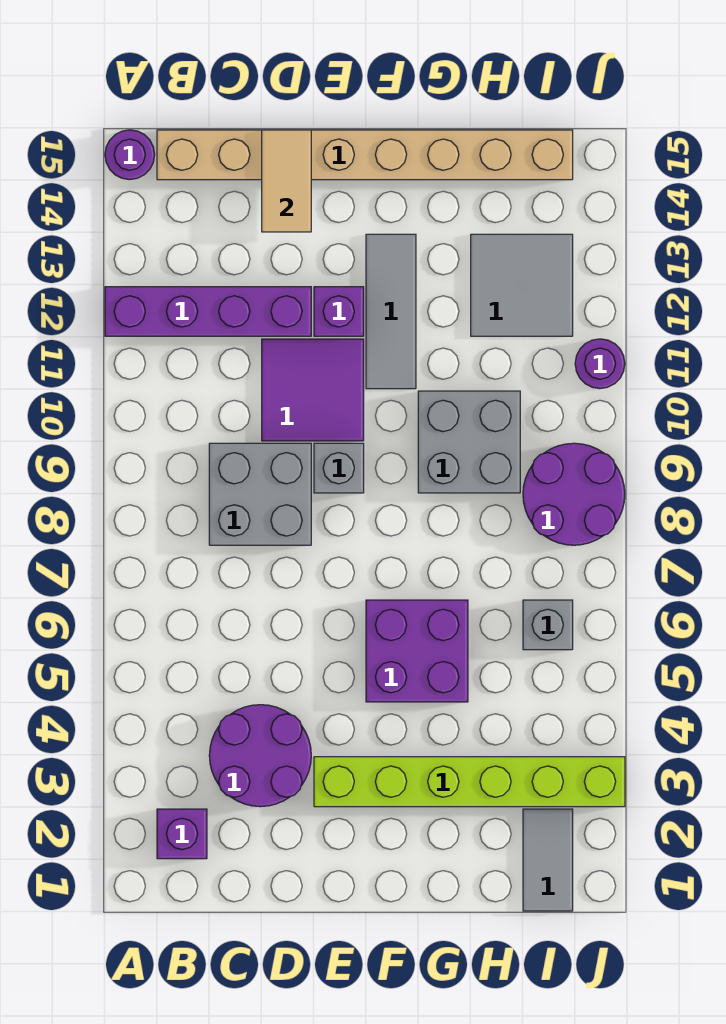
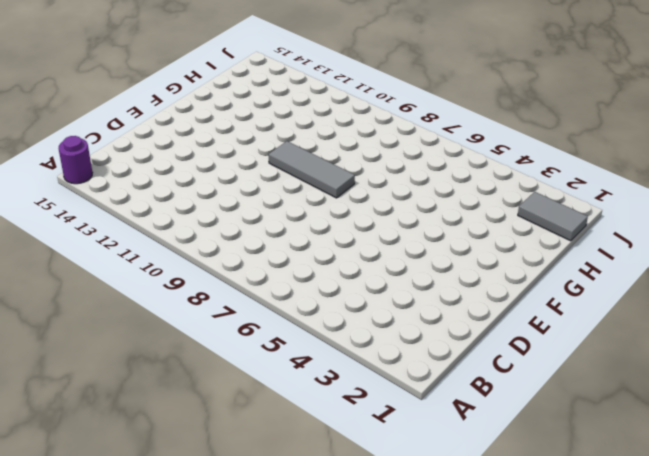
grey 1x3 tile [269,141,355,198] -> grey 1x3 tile moved to [366,234,416,389]
none -> purple 1x4 brick [105,287,311,336]
none -> purple 1x1 brick [157,809,207,859]
none -> tan 1x8 brick [157,130,573,180]

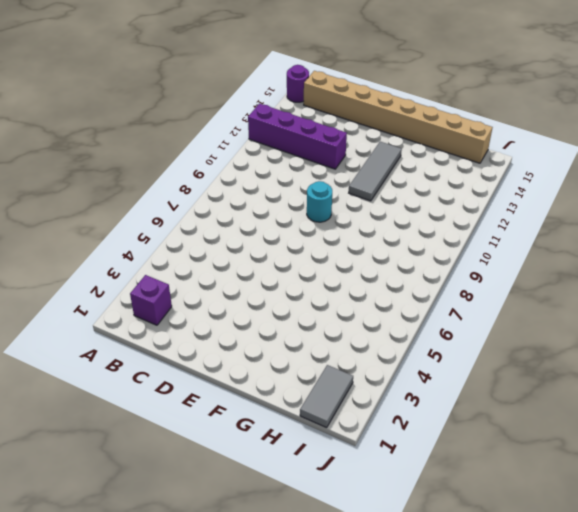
cyan 1x1 round brick [307,181,332,222] -> grey 1x1 brick [314,443,364,493]
none -> purple 2x2 round brick [209,705,311,807]
none -> grey 2x2 brick [209,443,311,545]
none -> purple 2x2 tile [262,339,364,441]

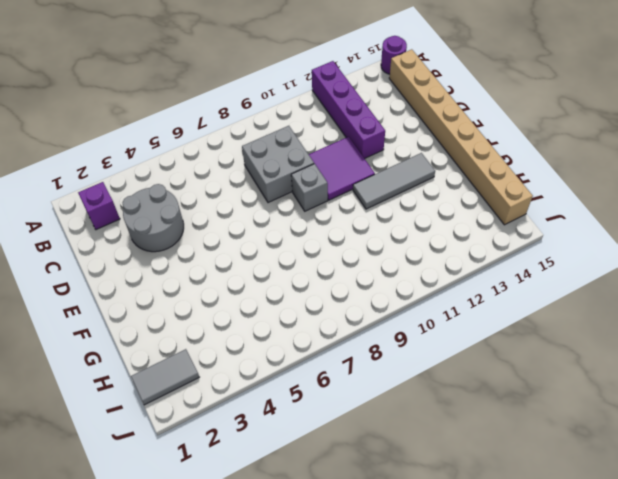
grey 2x2 round brick [123,184,184,252] -> purple 2x2 round brick [209,705,311,807]
none -> lime 1x6 brick [314,757,625,807]
none -> purple 1x1 brick [314,287,364,336]
none -> purple 2x2 brick [366,600,468,702]

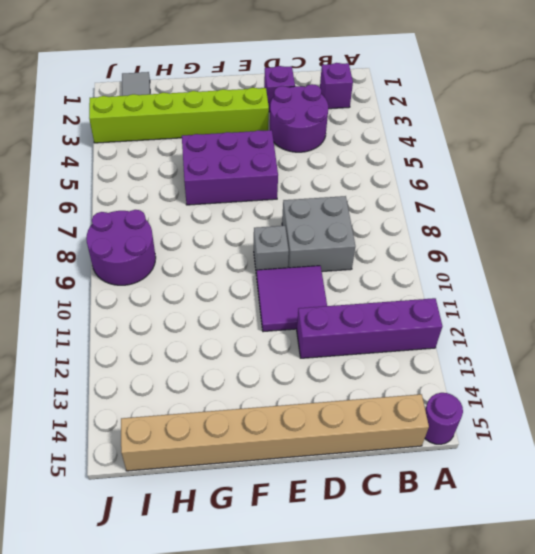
purple 1x1 brick [264,66,295,112] -> purple 1x1 brick moved to [314,287,364,336]
purple 2x3 brick [182,130,278,205] -> purple 2x2 brick [366,600,468,702]
none -> grey 1x3 tile [366,234,416,389]
none -> grey 2x2 brick [418,391,520,493]
none -> grey 2x2 tile [471,234,573,336]

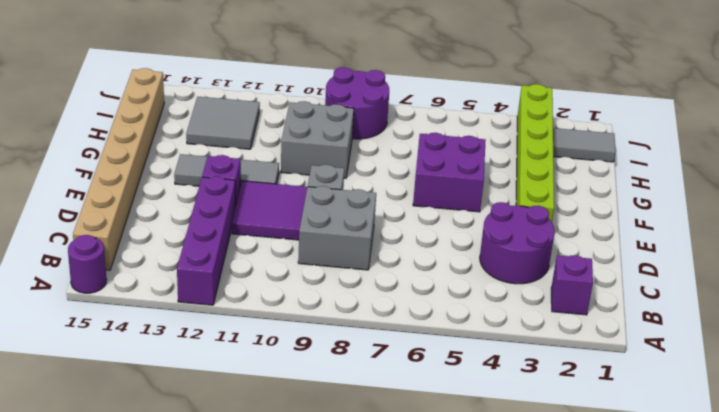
none -> grey 1x1 brick [523,600,573,650]
none -> purple 1x1 round brick [575,339,625,389]
none -> tan 1x2 tile [262,130,311,232]

